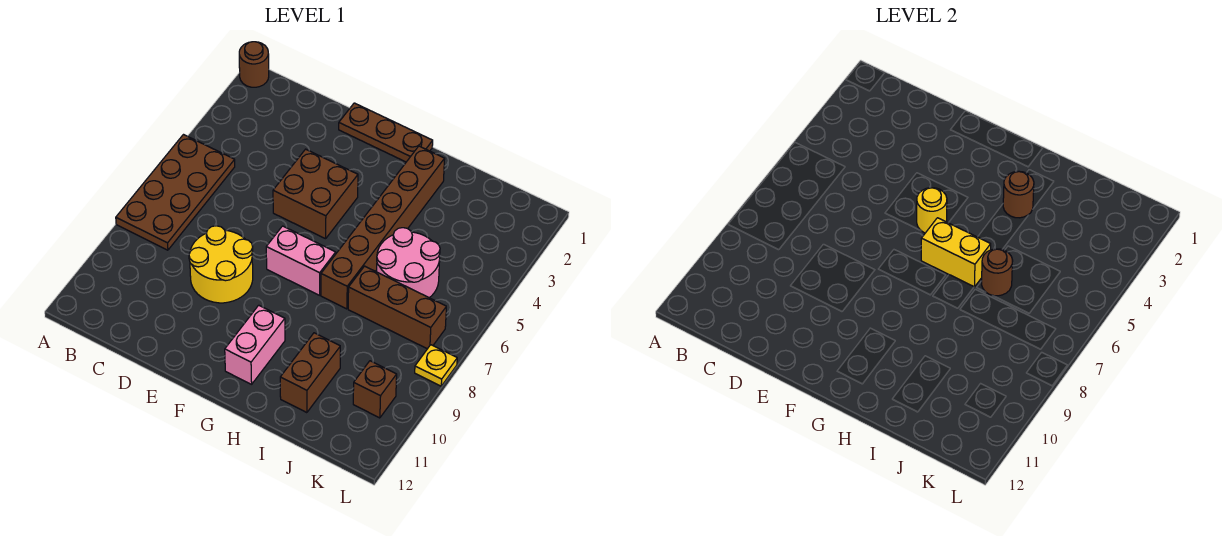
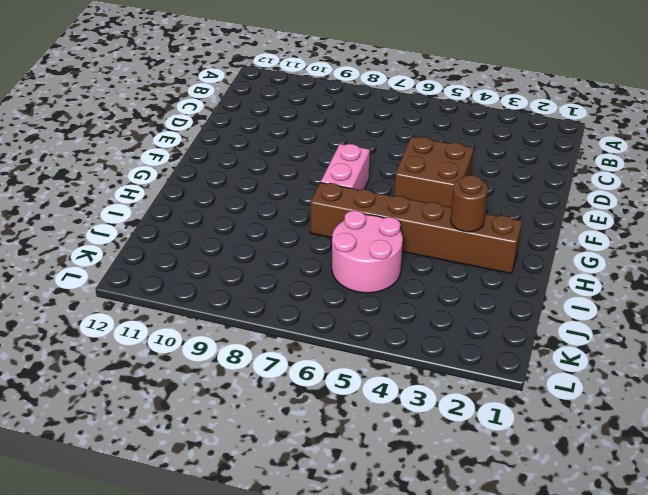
none -> brown 1x1 round brick [239,42,269,87]
none -> brown 2x4 plate [116,135,235,250]
none -> yellow 2x2 round brick [189,226,253,303]

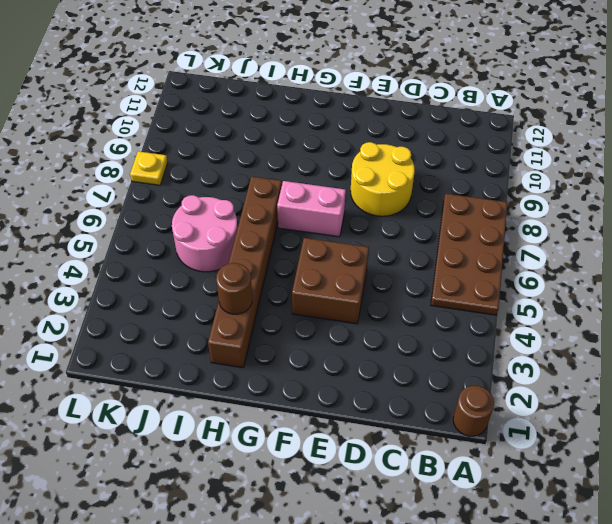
none -> brown 1x3 plate [339,103,433,162]
none -> pink 1x2 brick [225,305,285,384]
none -> brown 1x3 brick [348,266,446,349]

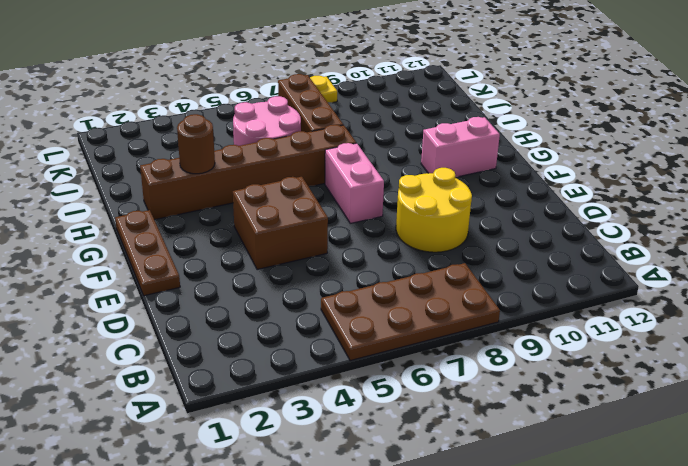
none -> brown 1x1 round brick [239,42,269,87]
none -> brown 1x2 brick [280,333,340,413]
none -> brown 1x1 brick [353,361,397,418]

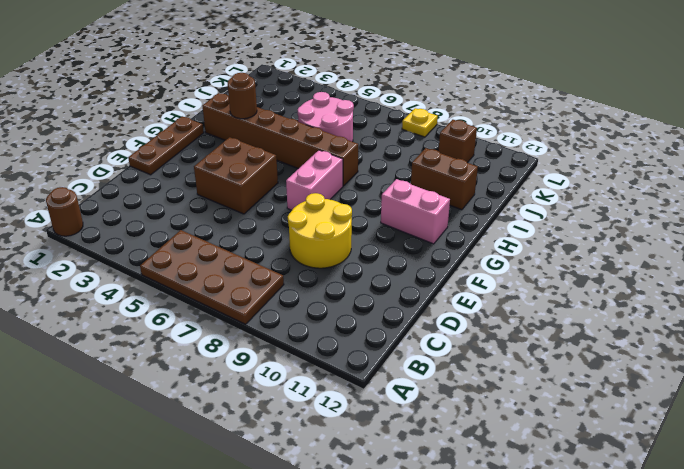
none -> brown 1x3 brick [348,266,446,349]
none -> yellow 1x1 round brick [917,188,947,233]
none -> yellow 1x2 brick [921,218,991,287]

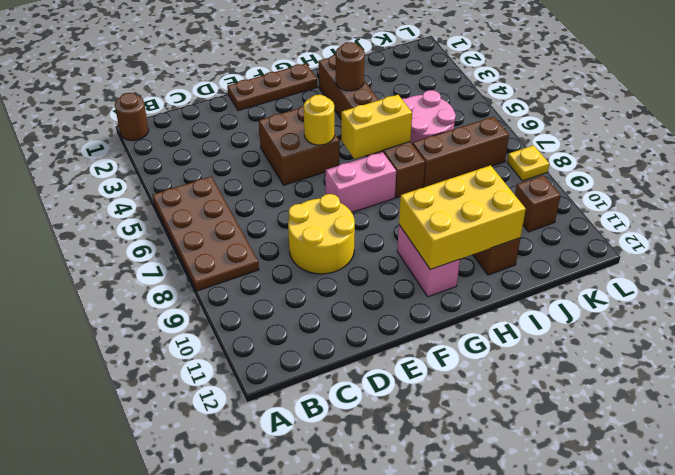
yellow 2x3 brick [399,165,526,269] -> none
none -> brown 1x1 round brick [982,249,1013,296]

